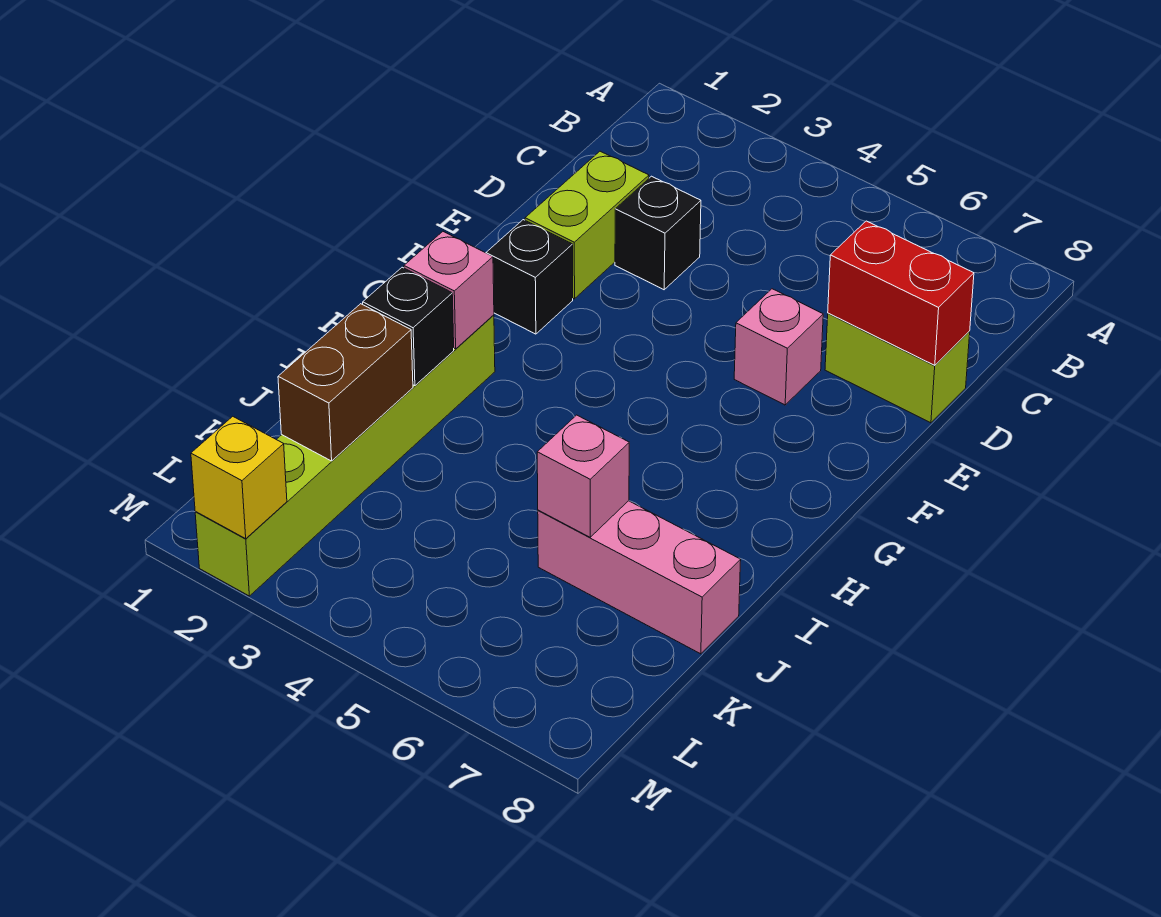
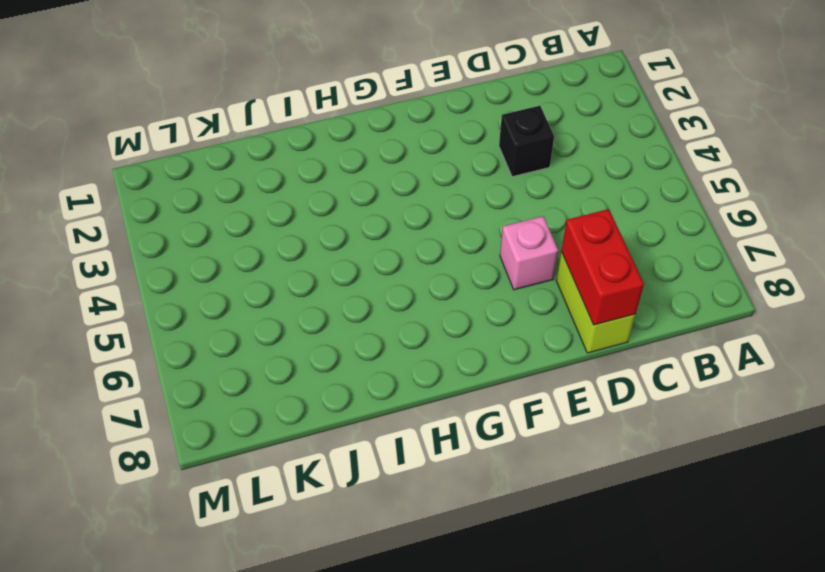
none -> lime 1x2 brick [525,151,649,299]
none -> black 1x1 brick [486,220,573,334]
none -> lime 1x6 brick [195,315,495,596]

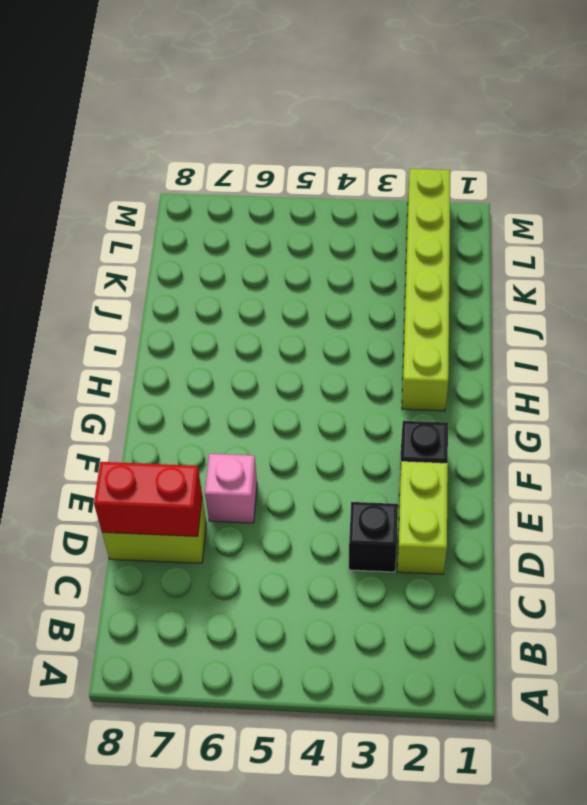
none -> pink 1x3 brick [538,501,741,654]
none -> pink 1x1 brick [404,232,494,349]
none -> black 1x1 brick [363,267,454,386]

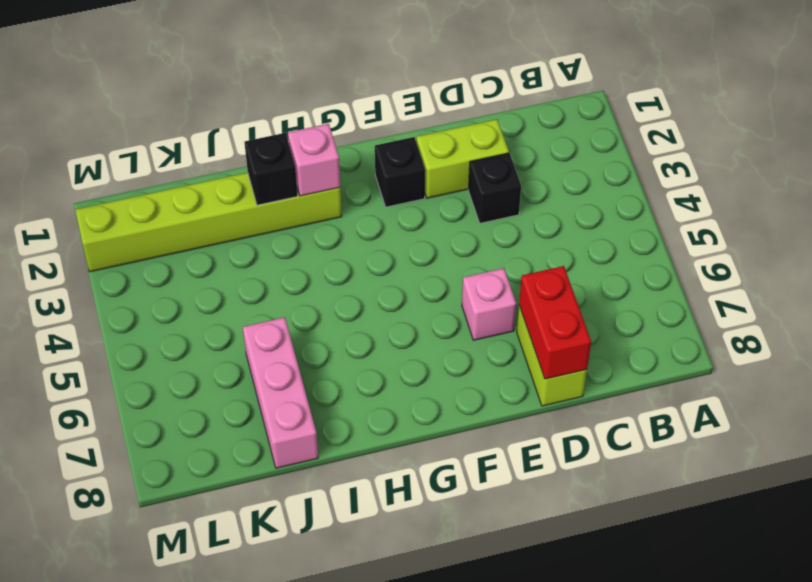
none -> brown 1x2 brick [278,304,413,461]
none -> pink 1x1 brick [537,415,629,537]
none -> yellow 1x1 brick [191,416,287,539]

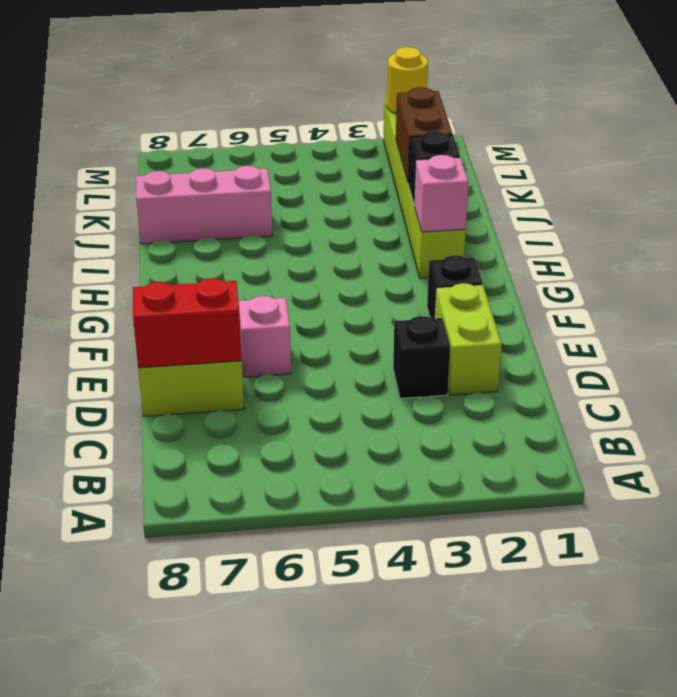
yellow 1x1 round brick [387,47,428,113] -> yellow 1x1 brick [191,416,287,539]
none -> pink 1x1 brick [537,415,629,537]

